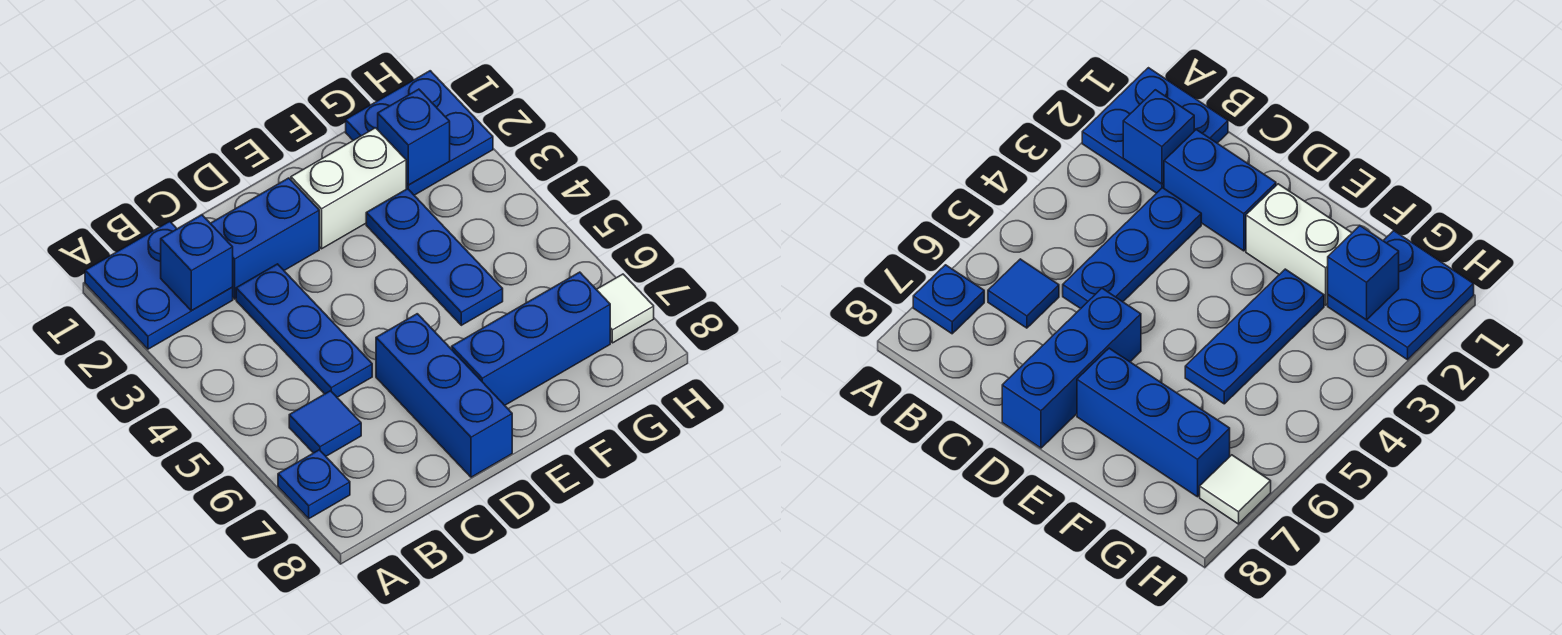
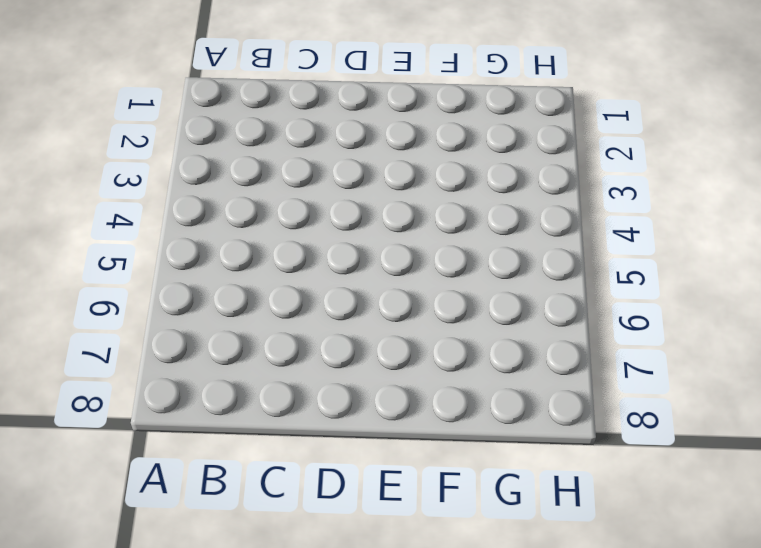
none -> blue 2x2 plate [85,221,233,349]
none -> blue 1x1 plate [278,450,350,519]
none -> blue 1x1 tile [289,391,361,456]

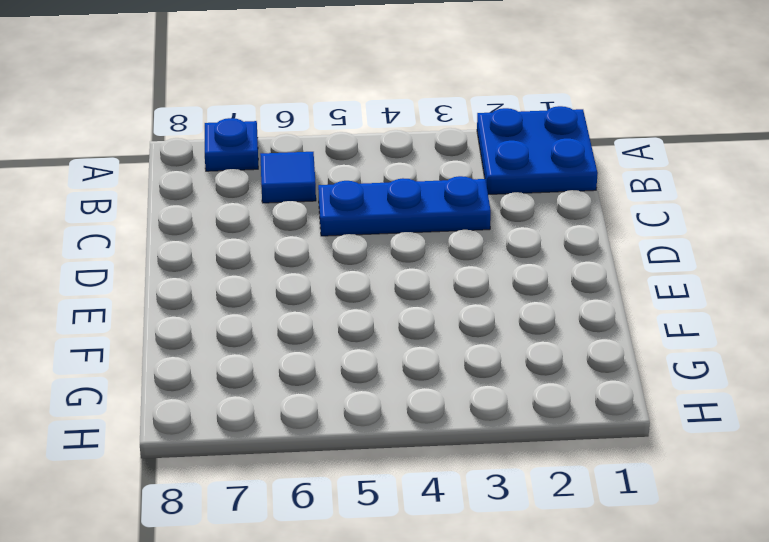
none -> blue 1x2 brick [210,178,319,299]
none -> blue 1x3 brick [376,314,512,477]
none -> white 1x2 brick [291,128,406,249]

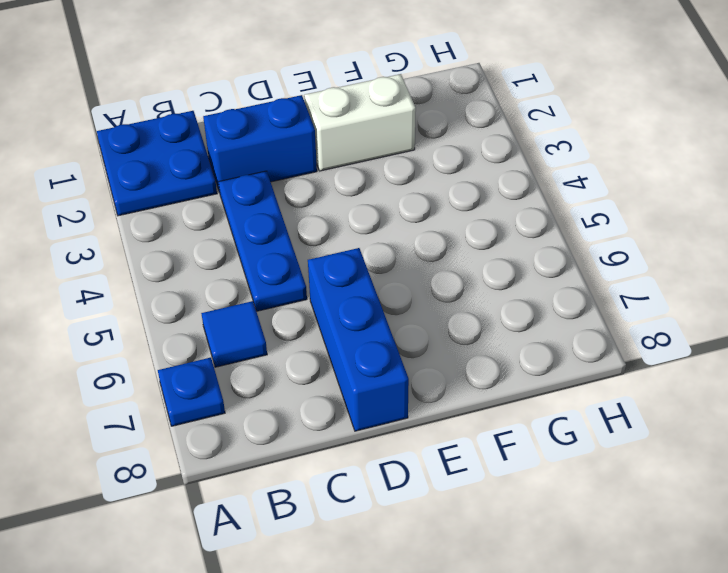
none -> blue 1x3 brick [452,272,610,405]
none -> blue 1x3 plate [366,189,503,325]
none -> blue 2x2 plate [346,71,493,195]

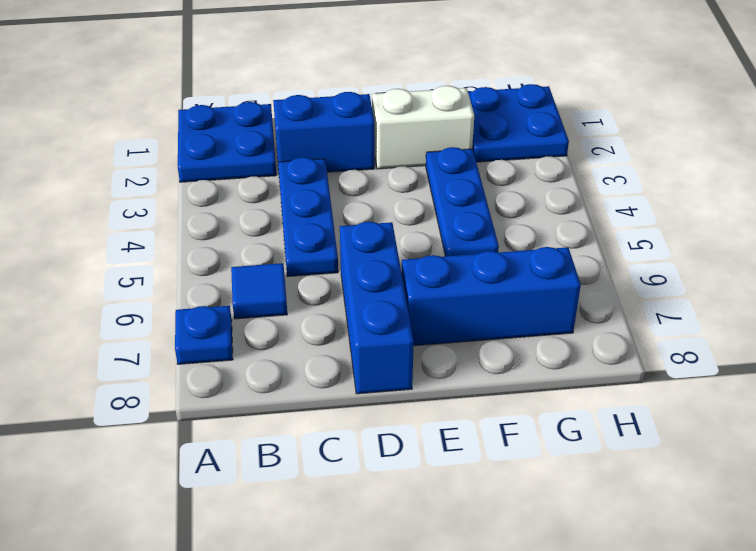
none -> white 1x1 tile [596,274,654,343]
none -> blue 1x1 brick [161,215,233,311]
none -> blue 1x1 brick [378,89,450,185]

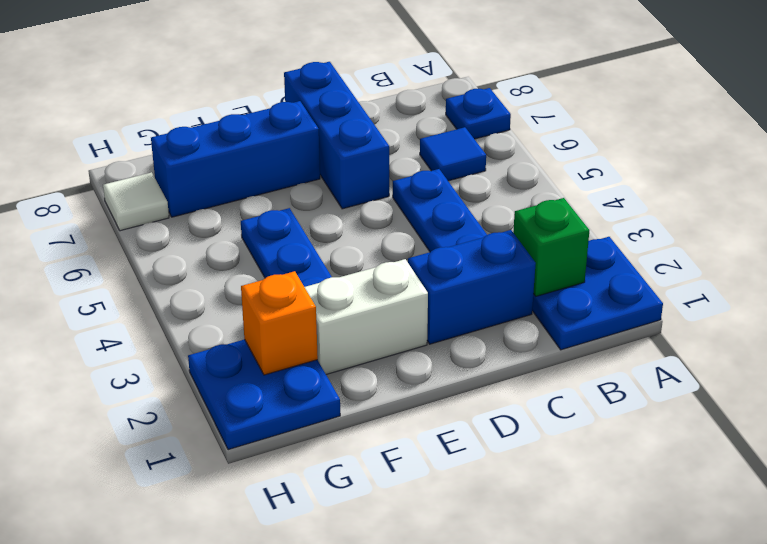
green 1x1 brick [513,198,589,296] -> blue 1x1 brick [161,215,233,311]
orange 1x1 brick [241,271,318,375] -> blue 1x1 brick [378,89,450,185]

